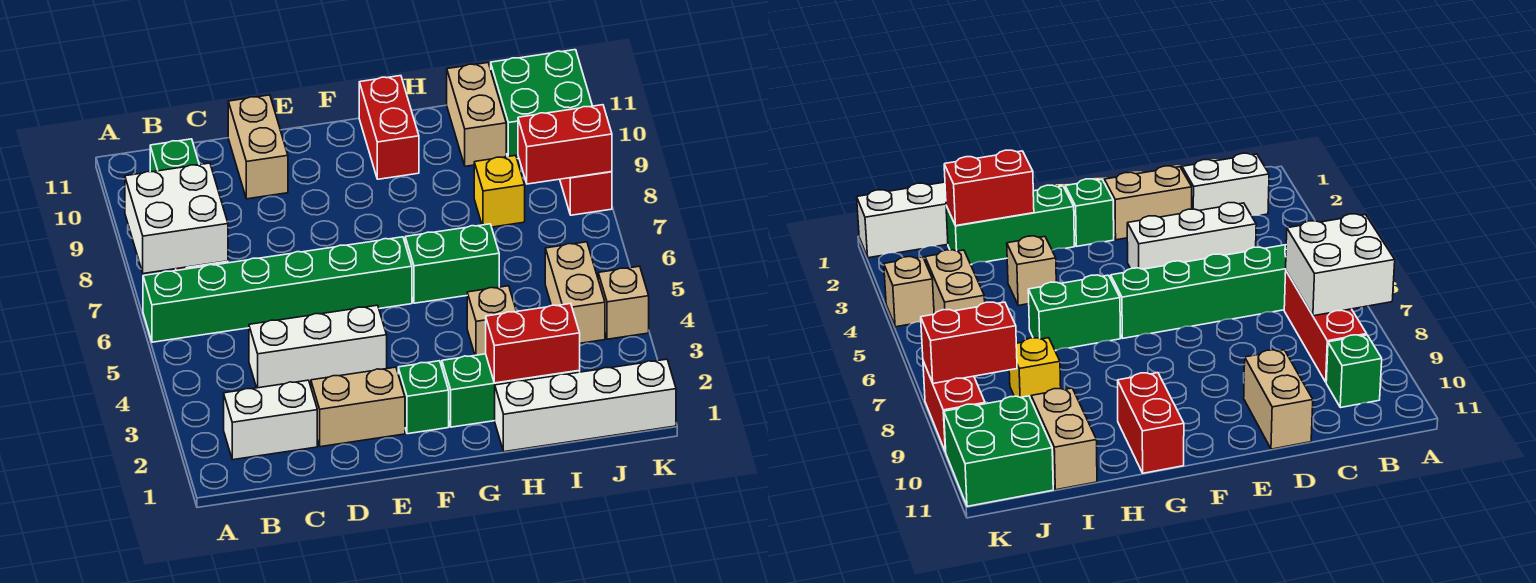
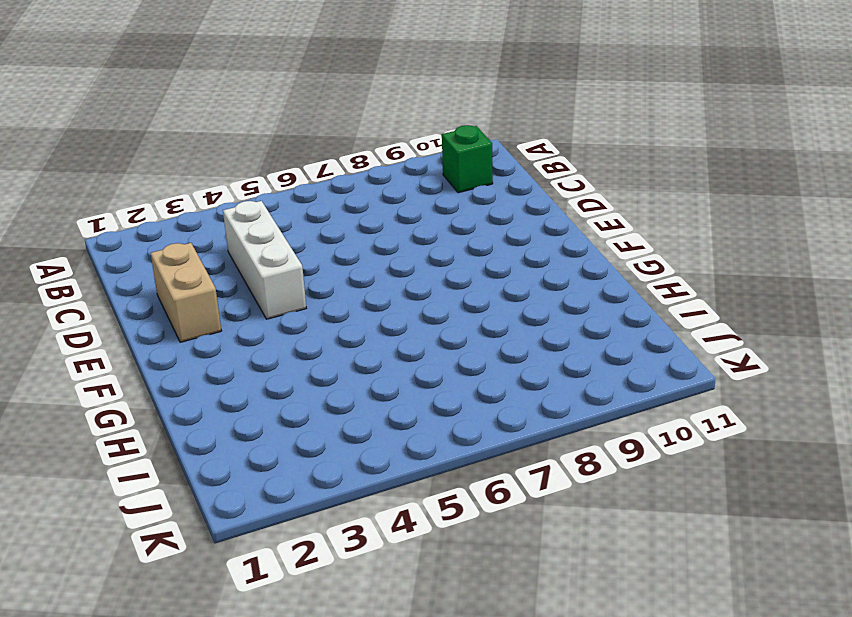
none -> green 1x6 brick [143,237,412,342]
none -> white 1x2 brick [224,380,317,460]
none -> red 1x3 brick [1284,271,1367,382]

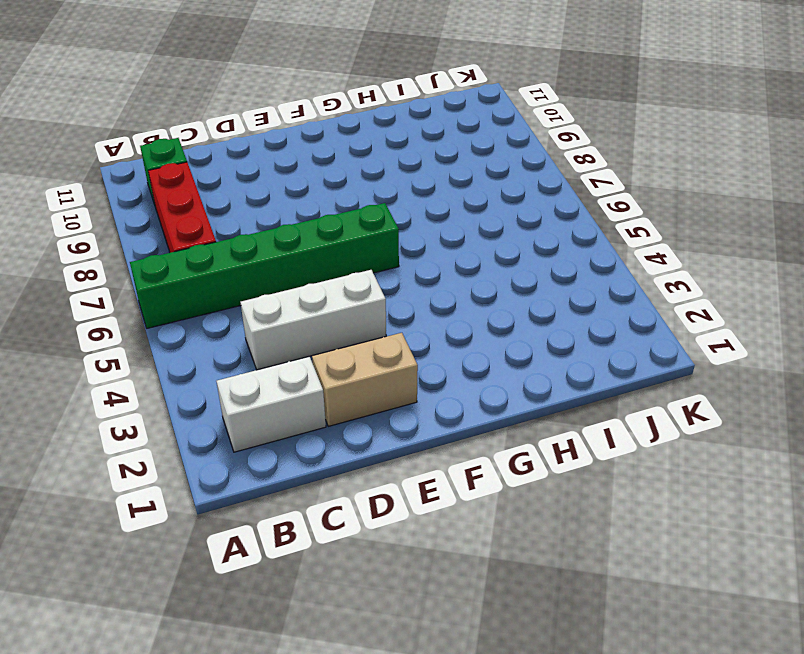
none -> tan 1x2 brick [228,95,288,199]
none -> green 1x1 brick [398,361,449,434]
none -> green 1x3 brick [442,354,580,427]

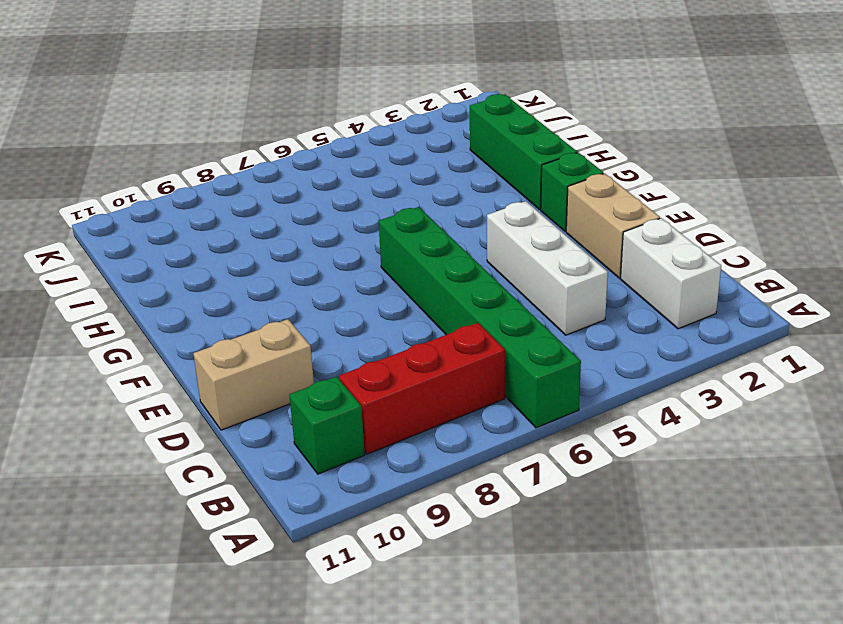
none -> green 1x2 brick [405,224,499,303]
none -> red 1x2 brick [359,76,419,179]
none -> white 1x4 brick [495,359,676,452]

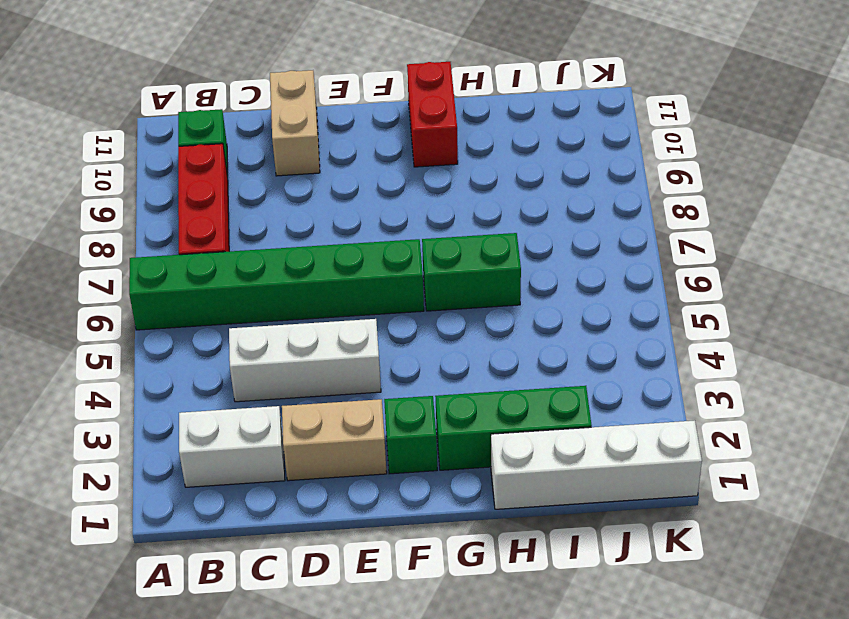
none -> tan 1x1 brick [467,286,516,355]
none -> yellow 1x1 brick [474,155,525,227]
none -> tan 1x2 brick [447,63,506,166]

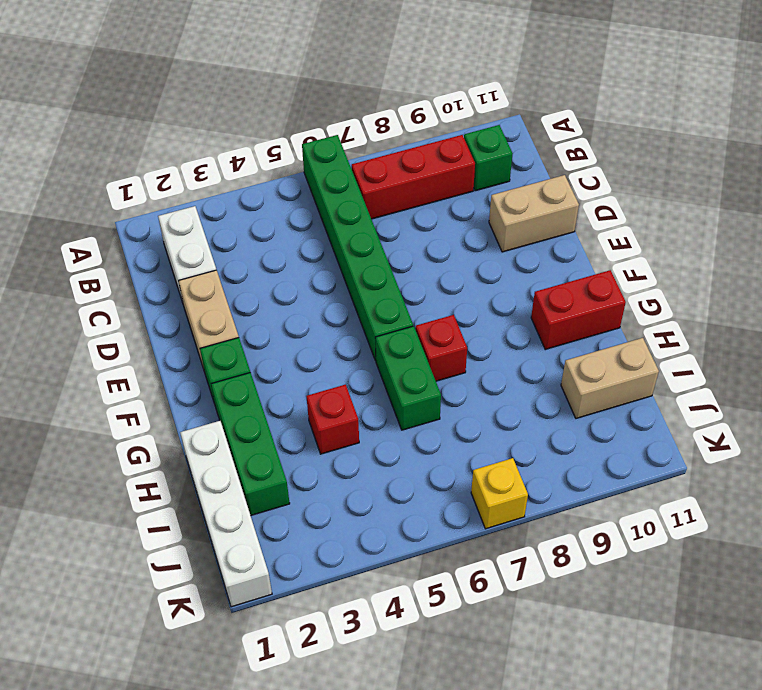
red 1x1 brick [416,315,467,381] -> none
red 1x1 brick [306,385,359,454] -> tan 1x1 brick [467,286,516,355]
yellow 1x1 brick [471,458,528,529] -> yellow 1x1 brick moved to [474,155,525,227]
none -> white 1x3 brick [249,305,387,388]
none -> tan 1x2 brick [545,242,605,343]
none -> green 2x2 brick [491,50,592,159]

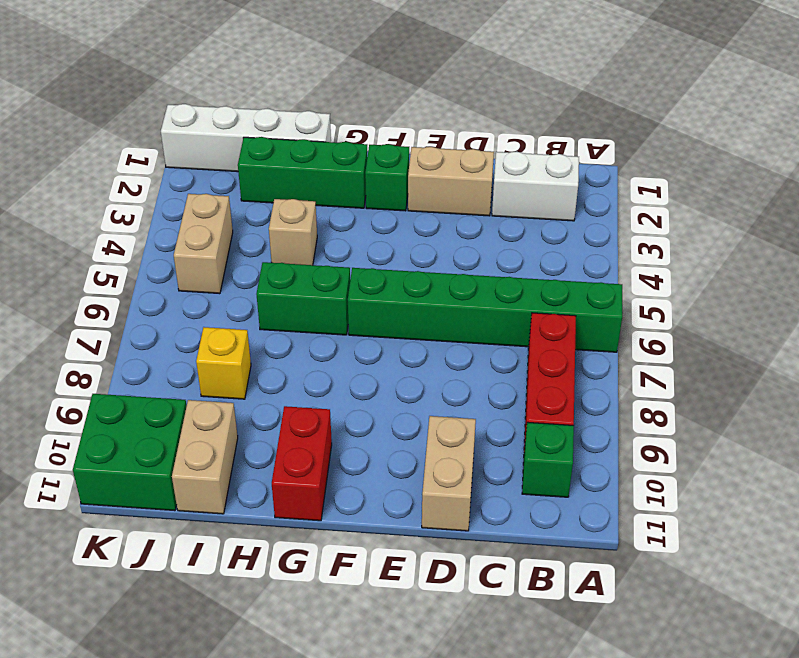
none -> white 1x3 brick [249,305,387,388]
none -> tan 1x1 brick [598,266,649,339]
none -> red 1x2 brick [560,172,612,215]

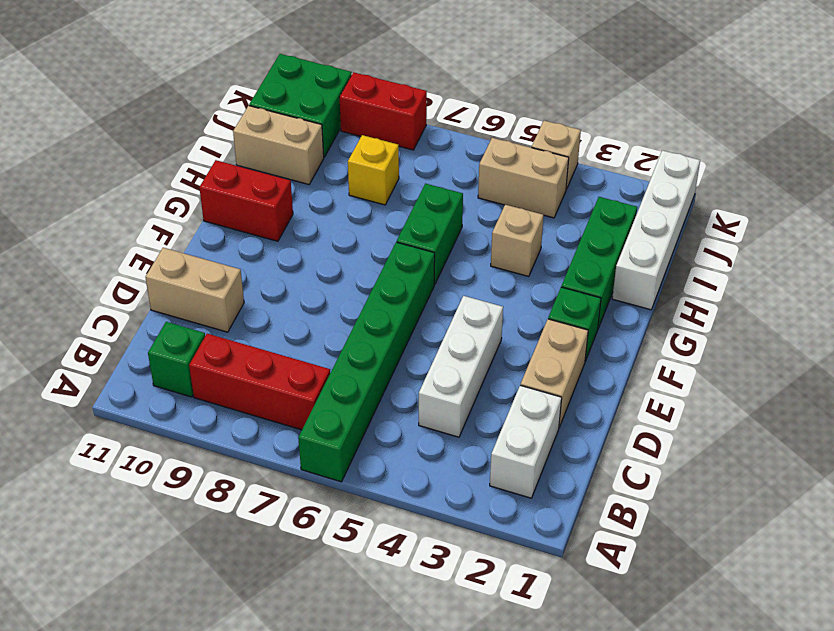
none -> white 2x2 brick [125,163,228,274]
none -> red 1x2 brick [486,304,580,383]
none -> red 1x2 brick [518,105,612,184]

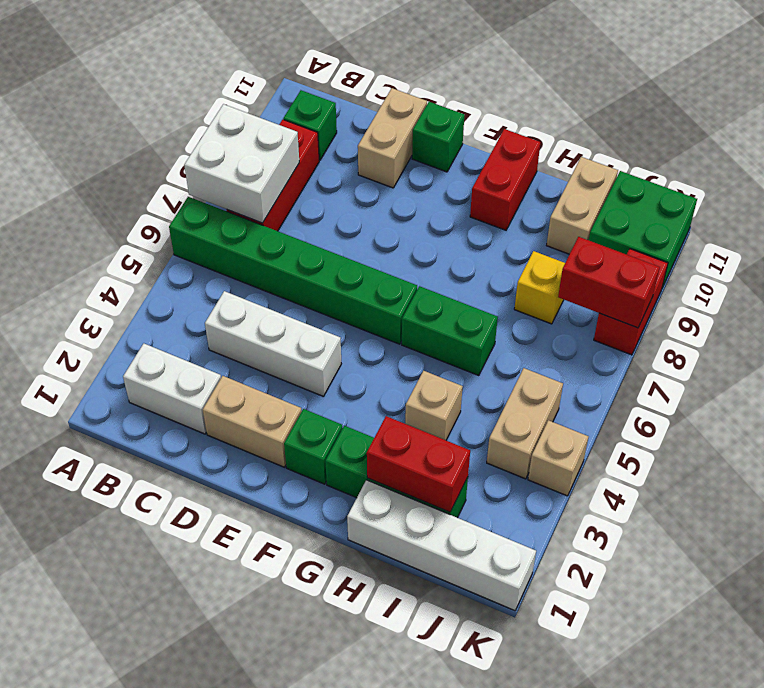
green 1x1 brick [412,102,464,172] -> none

